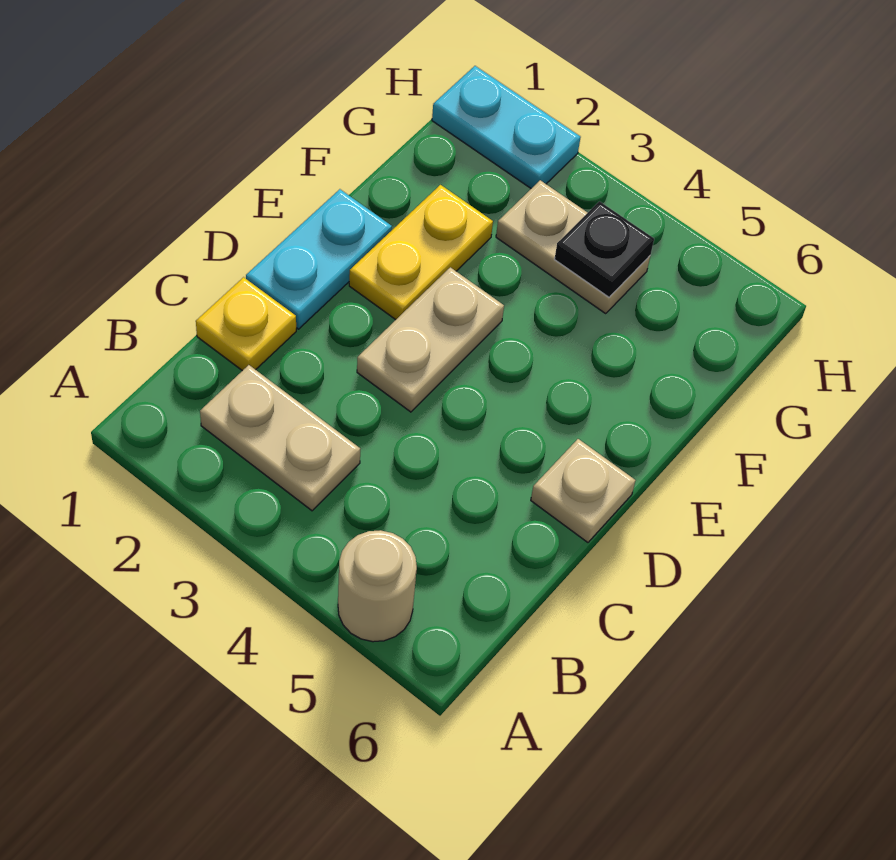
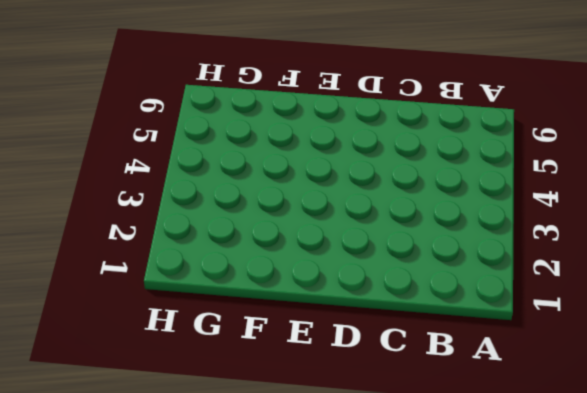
none -> tan 1x1 round brick [338,530,417,642]
none -> tan 1x2 plate [200,365,360,511]

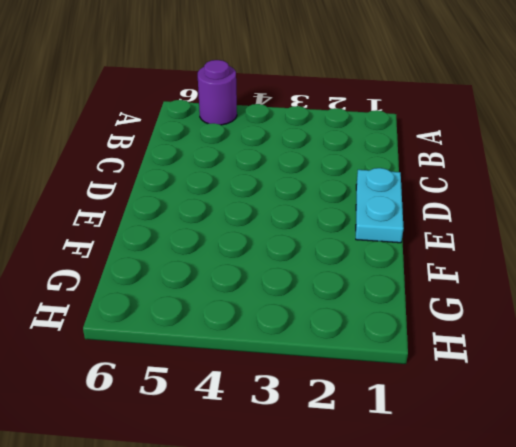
purple 1x1 round brick [198,60,237,125] -> tan 1x1 round brick [338,530,417,642]
none -> tan 1x2 plate [200,365,360,511]
none -> yellow 1x1 plate [196,277,296,371]

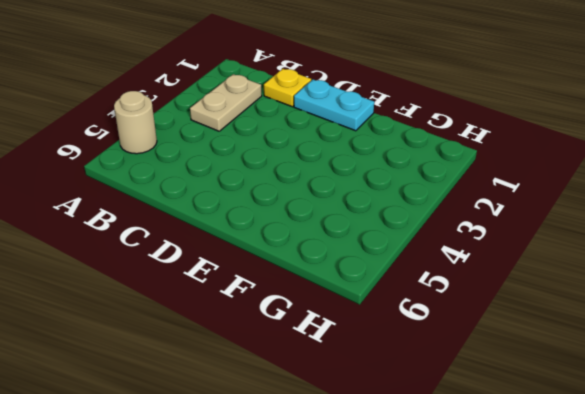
none -> tan 1x2 plate [357,267,504,412]
none -> tan 1x1 plate [531,439,635,542]

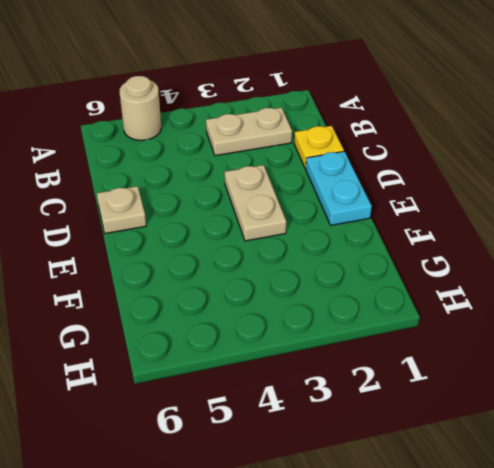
none -> yellow 1x2 plate [349,185,493,320]
none -> tan 1x2 plate [496,180,650,314]

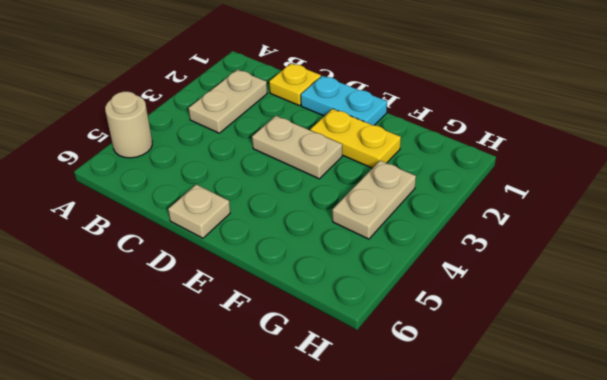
none -> cyan 1x2 plate [432,66,581,188]
none -> black 1x1 plate [555,201,654,297]

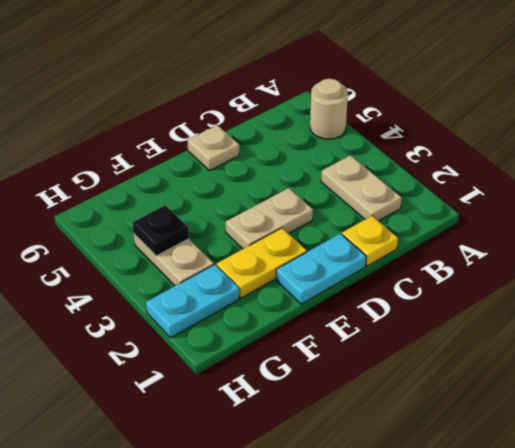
cyan 1x2 plate [146,265,239,338] -> cyan 1x2 plate turned to [432,66,581,188]

